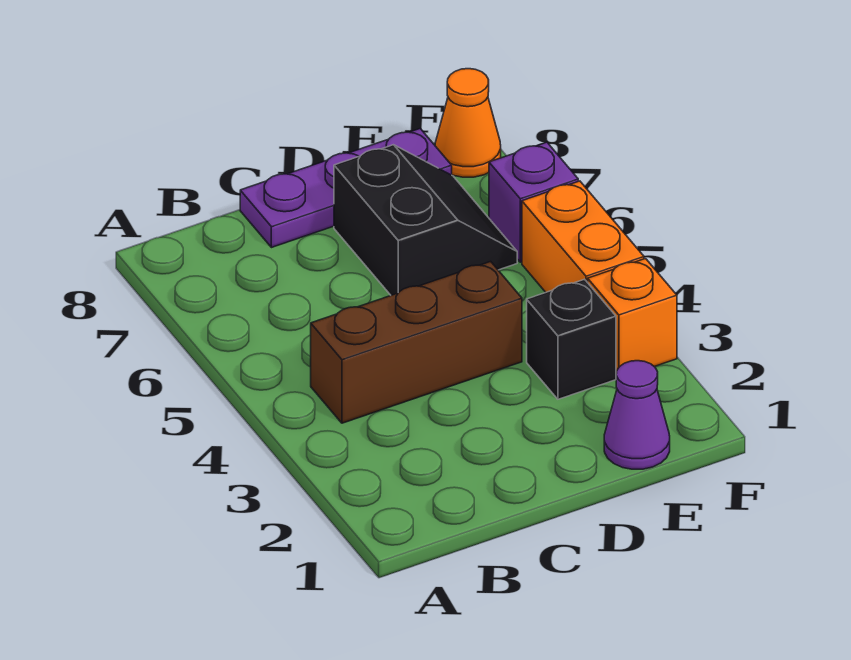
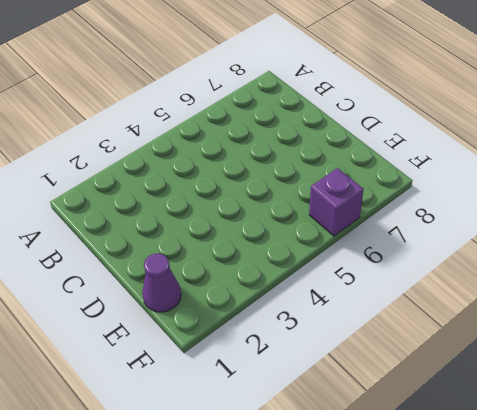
none -> brown 1x3 brick [311,261,522,423]
none -> purple 1x3 plate [240,129,452,248]

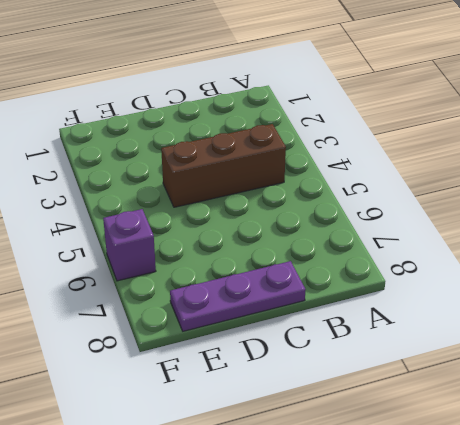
none -> black 2x2 slope [334,145,517,295]
none -> purple 1x1 cone [604,361,670,469]

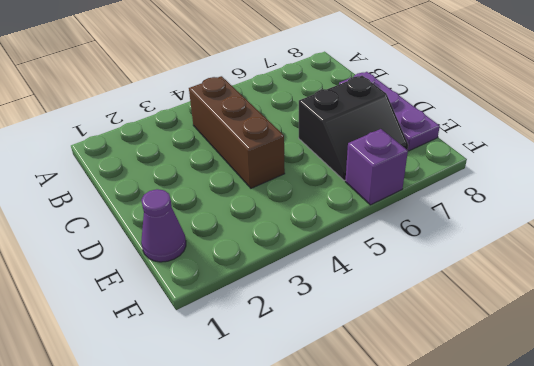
none -> black 1x1 brick [527,279,616,399]
none -> orange 1x1 brick [588,259,677,374]

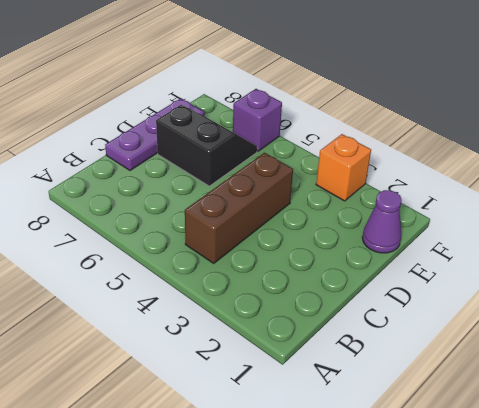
none -> black 1x1 brick [527,279,616,399]
none -> orange 1x2 brick [522,181,644,292]

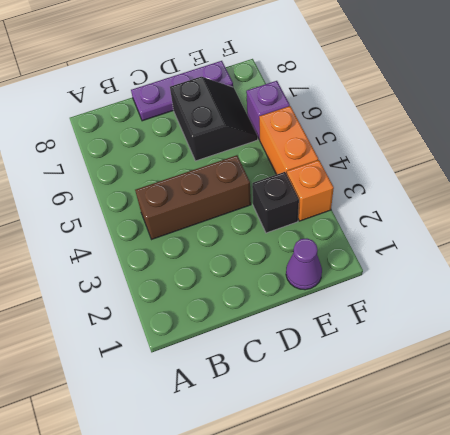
none -> orange 1x1 cone [435,69,501,177]

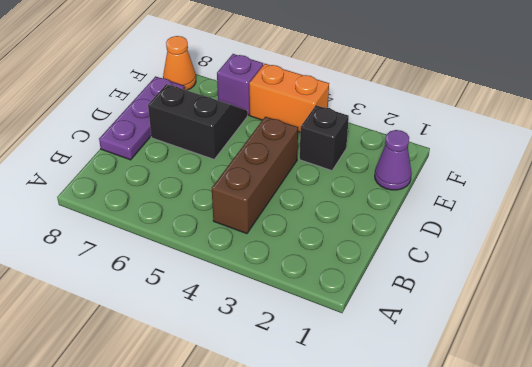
none -> orange 1x1 brick [588,259,677,374]

